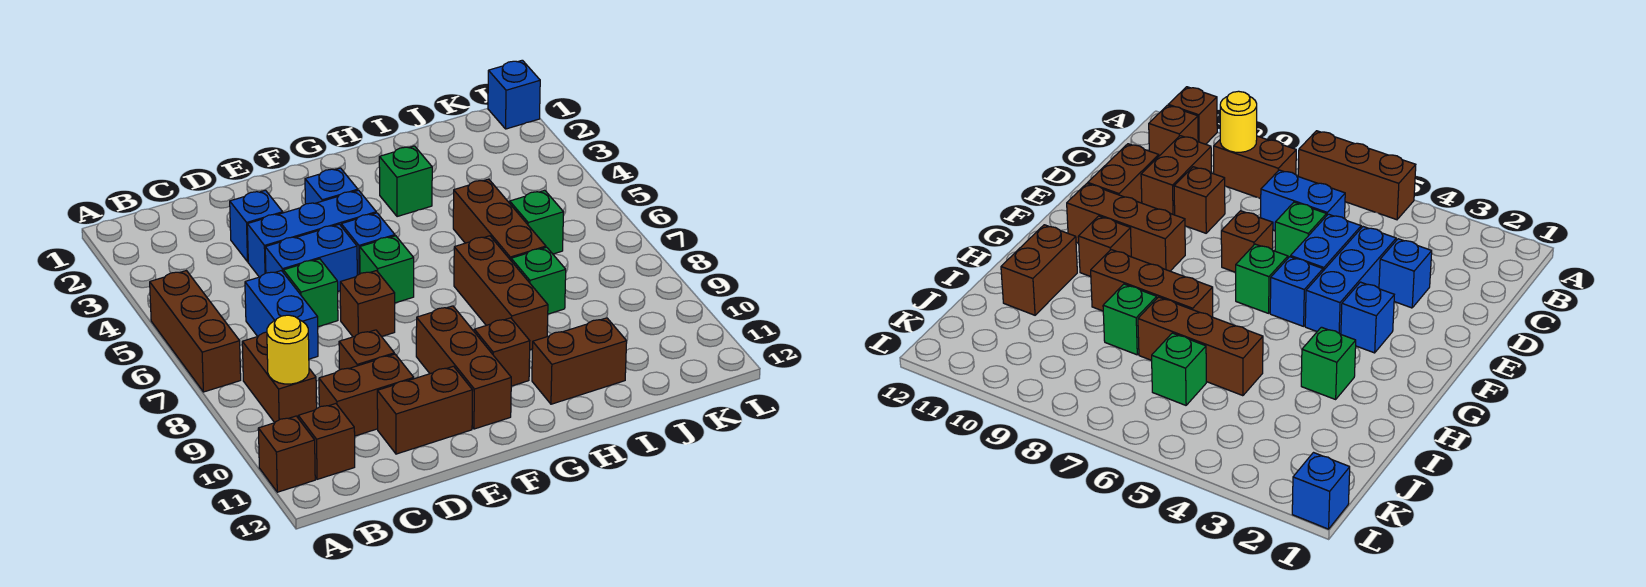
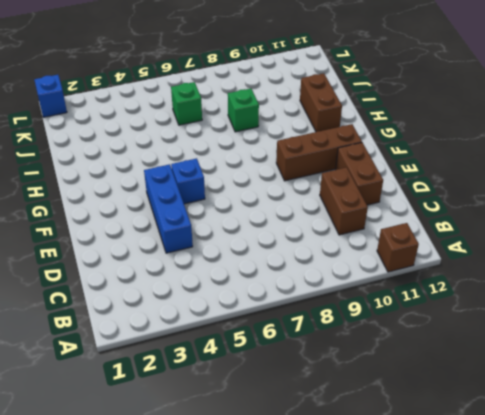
none -> brown 1x3 brick [150,271,241,392]
none -> brown 1x2 brick [242,332,317,423]
none -> brown 1x1 brick [298,404,355,479]

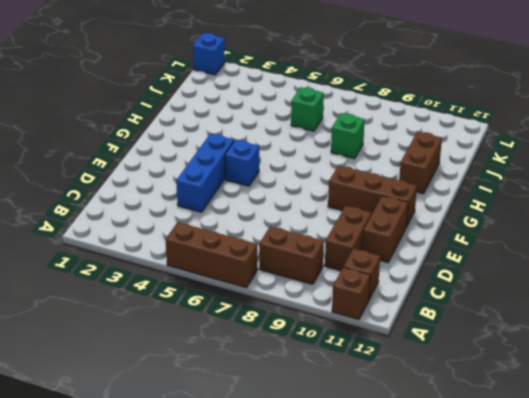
none -> blue 1x2 brick [245,271,318,359]
none -> blue 1x1 brick [230,190,283,262]
none -> blue 1x2 brick [265,224,357,291]

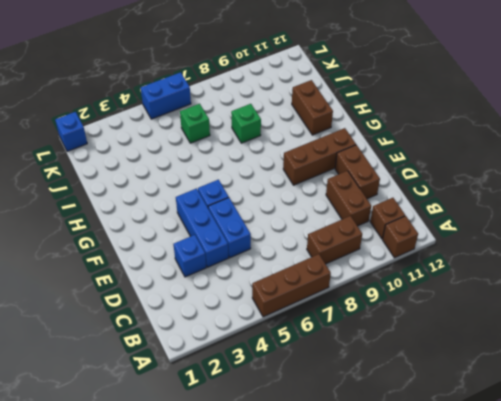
blue 1x2 brick [141,72,191,119] -> blue 1x2 brick moved to [245,271,318,359]
none -> green 1x1 brick [283,259,338,327]
none -> brown 1x1 brick [339,330,394,370]
none -> brown 1x1 brick [340,271,395,337]

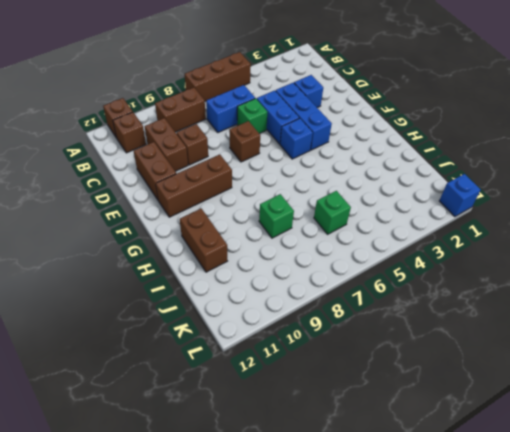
none -> blue 1x1 brick [305,168,358,204]
none -> green 1x1 brick [360,236,414,303]
none -> brown 1x1 brick [474,318,530,386]

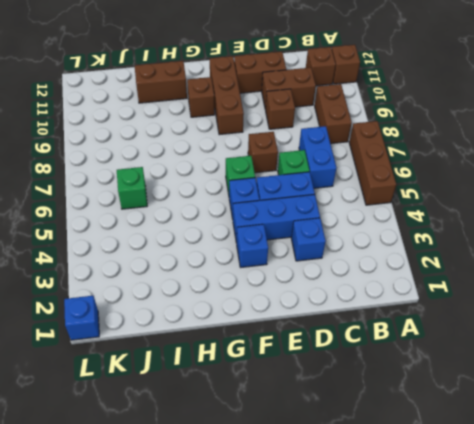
none -> green 1x1 brick [379,146,432,217]
none -> brown 1x3 brick [454,236,548,350]
none -> brown 1x3 brick [453,179,546,260]

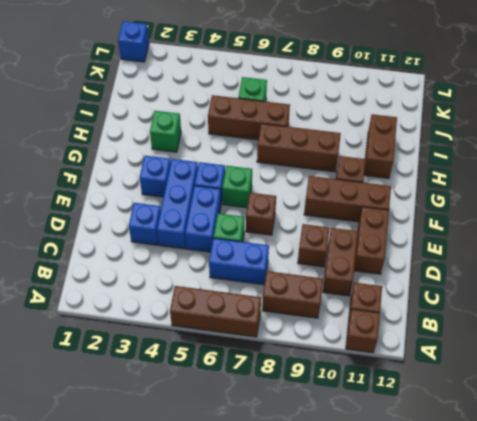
none -> green 1x1 brick [511,247,566,314]
none -> yellow 1x1 round brick [267,315,309,384]

